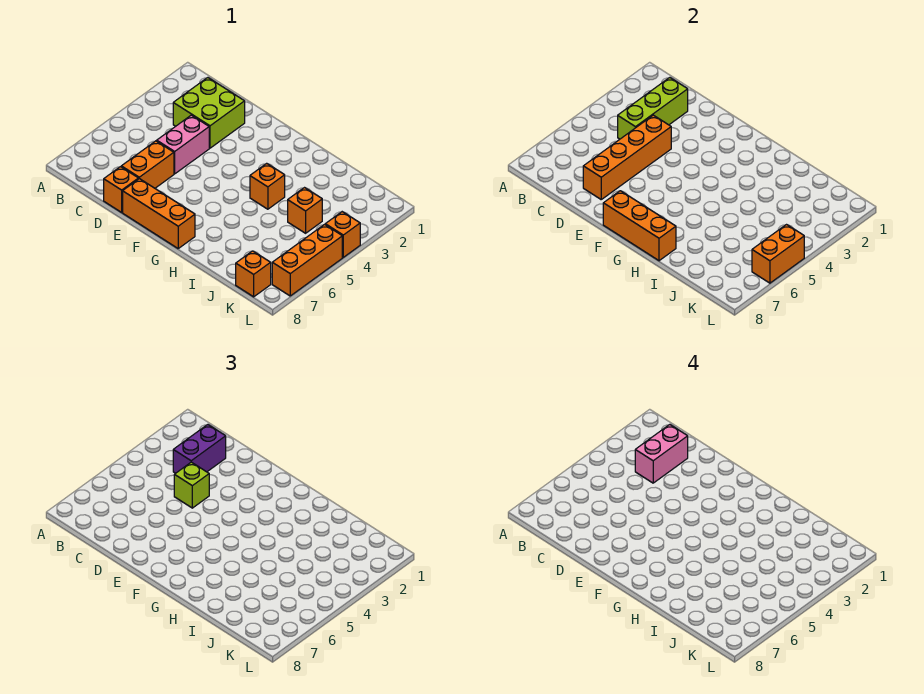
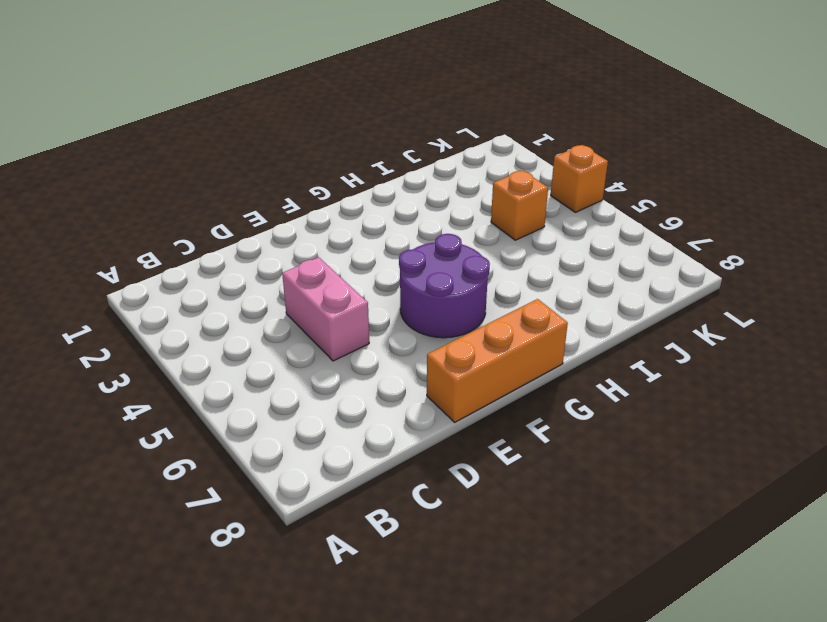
purple 2x2 round brick [399,234,490,338] -> none
none -> lime 2x2 brick [173,78,245,148]
none -> orange 1x2 brick [121,141,174,188]
none -> orange 1x1 brick [104,167,138,212]

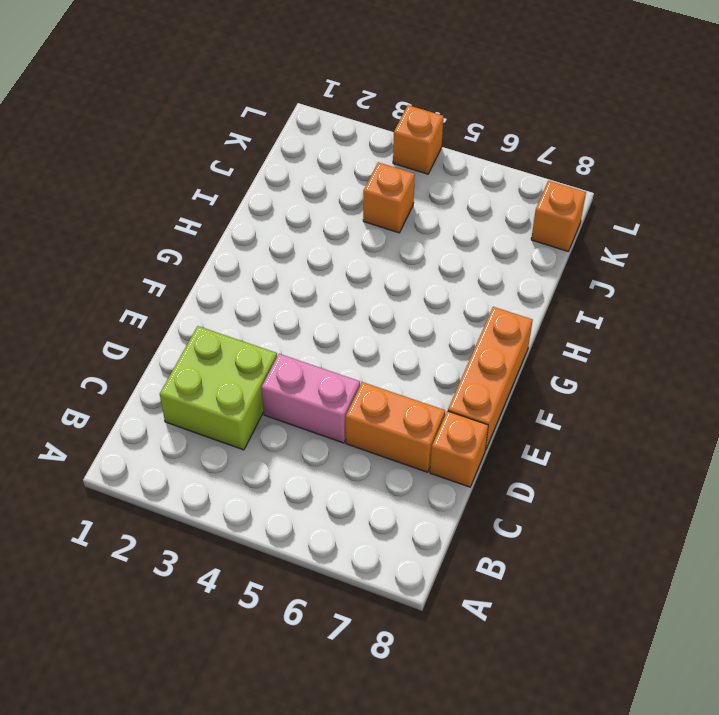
none -> orange 1x1 brick [250,163,285,209]
none -> orange 1x3 brick [272,225,342,296]
none -> lime 1x3 brick [618,78,688,139]

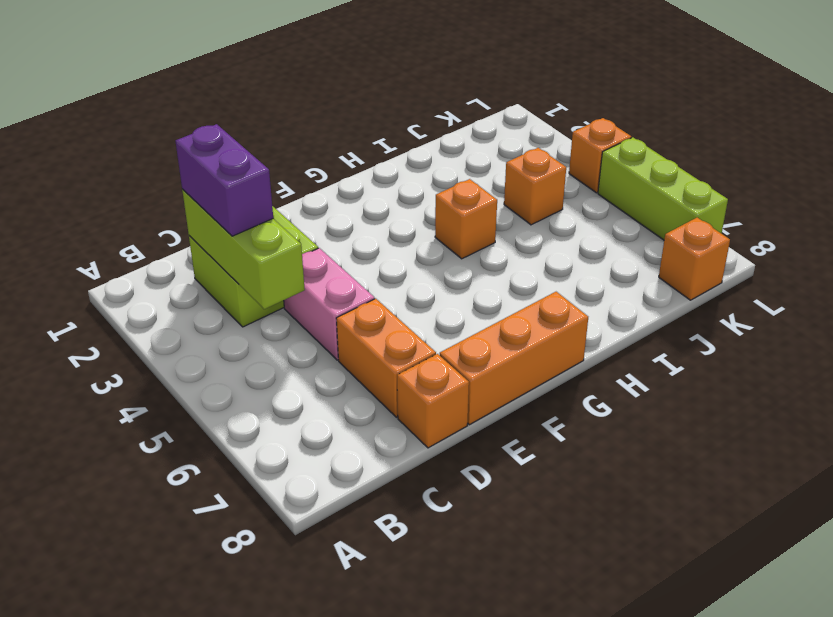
lime 1x3 brick [598,137,728,240] -> orange 1x3 brick [272,225,342,296]
none -> orange 1x4 brick [583,115,671,199]
none -> orange 1x3 brick [603,191,676,261]
none -> orange 1x2 brick [752,225,804,283]

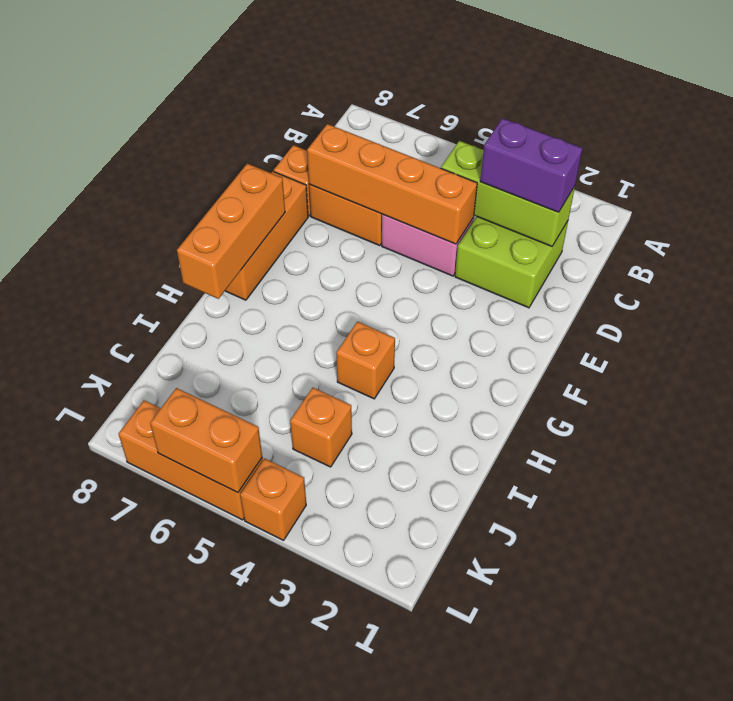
none -> orange 1x1 brick [236,251,271,297]
none -> lime 1x1 brick [174,462,209,508]
none -> pink 1x2 brick [635,425,688,483]

